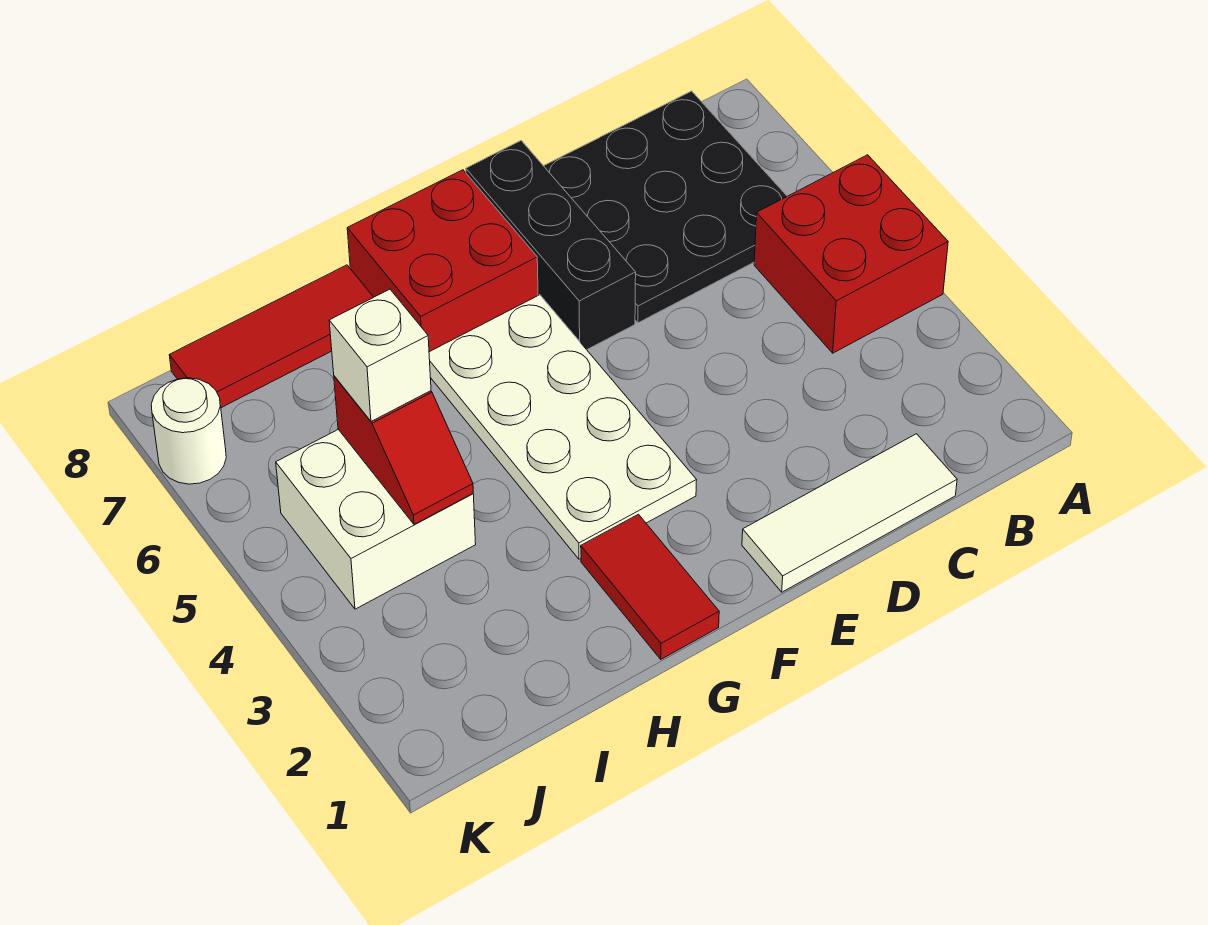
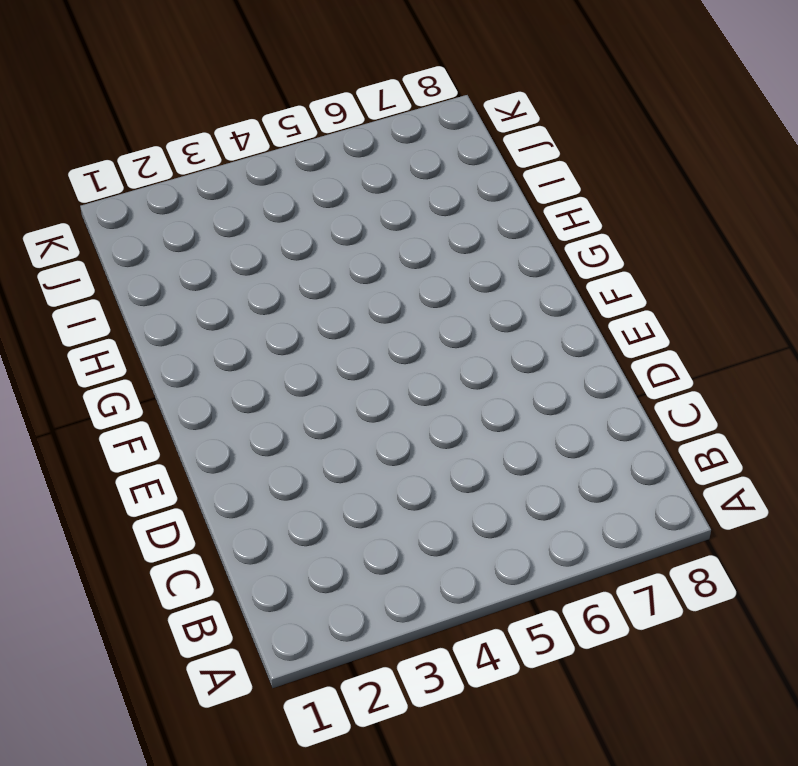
none -> red 2x2 brick [754,155,948,353]
none -> black 3x3 plate [544,91,787,323]
none -> white 1x3 tile [742,434,957,592]

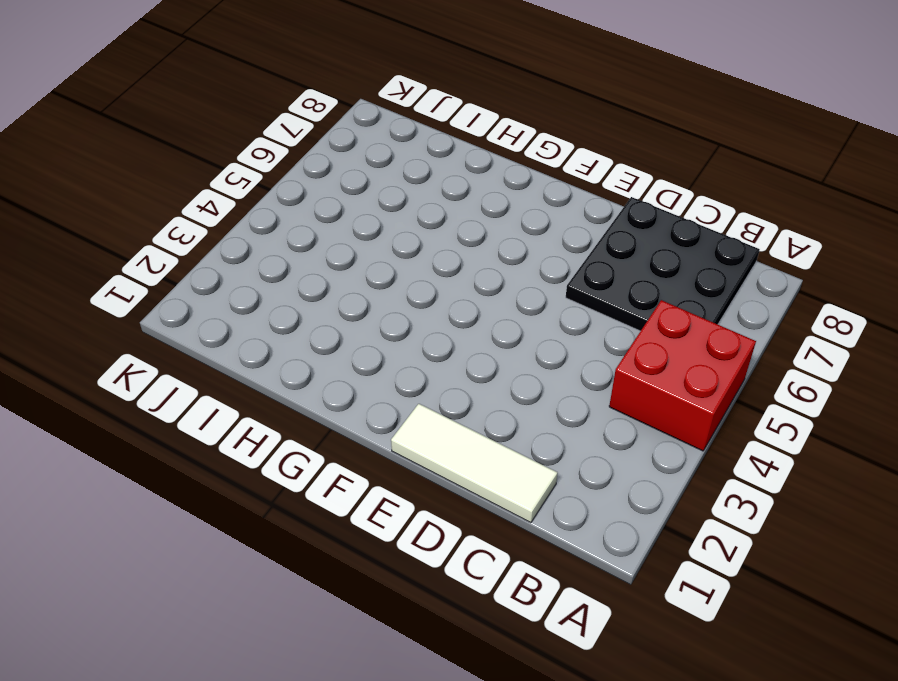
none -> black 1x3 brick [466,141,636,350]
none -> white 2x4 plate [429,295,697,559]
none -> red 2x2 brick [347,170,538,352]

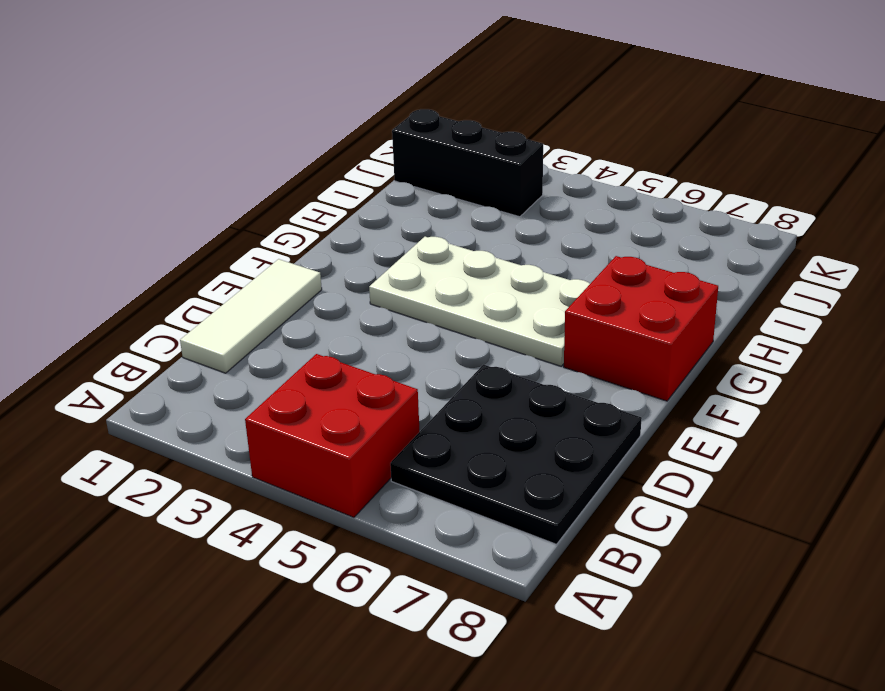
black 1x3 brick [392,109,543,217] -> black 1x3 brick moved to [466,141,636,350]
none -> red 1x2 tile [581,514,719,659]
none -> red 1x3 tile [169,265,373,408]
none -> white 2x2 brick [276,429,476,609]

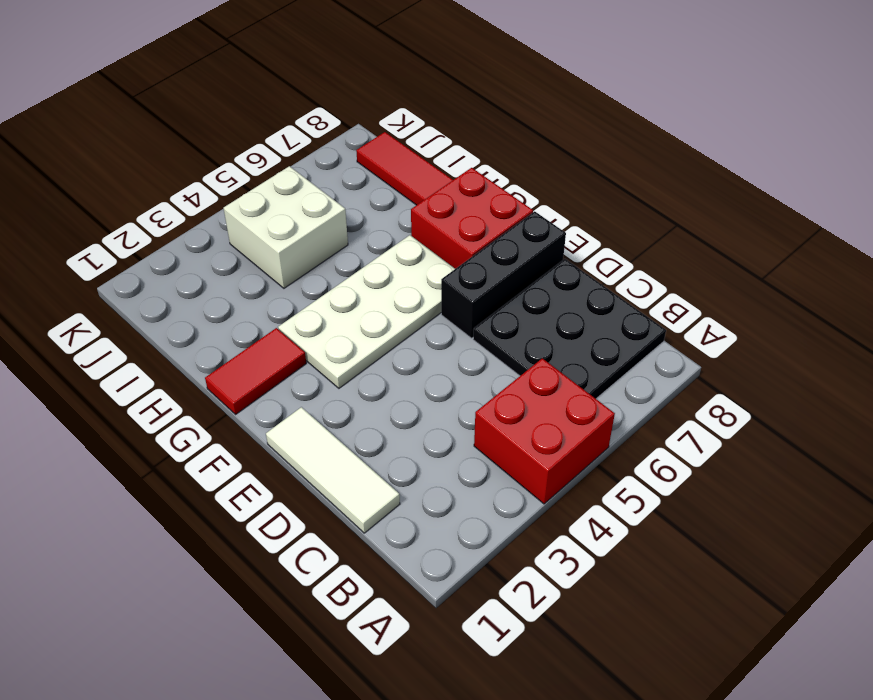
none -> white 1x1 round brick [151,378,226,484]
none -> red 1x2 slope [334,376,473,524]
none -> white 1x1 brick [329,289,431,421]

